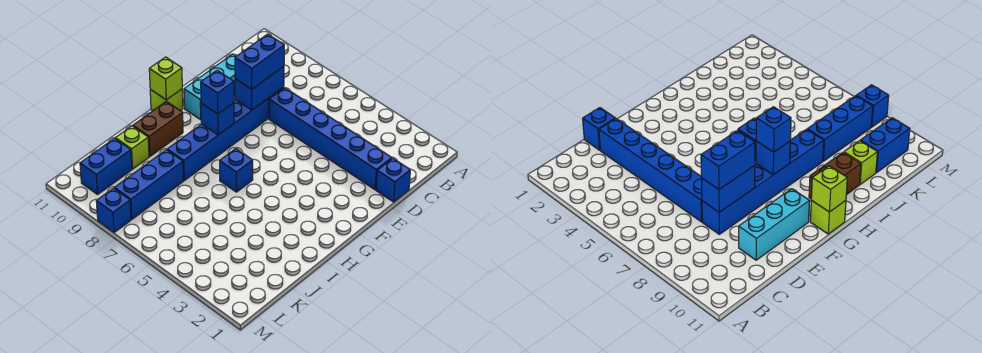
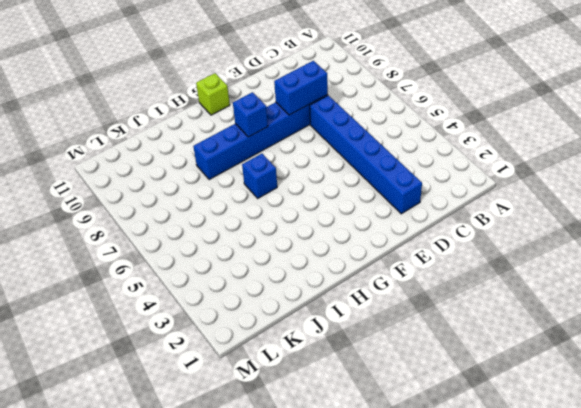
none -> blue 1x1 brick [376,158,410,202]
none -> cyan 1x3 brick [184,54,236,120]
none -> brown 1x2 brick [133,101,183,156]

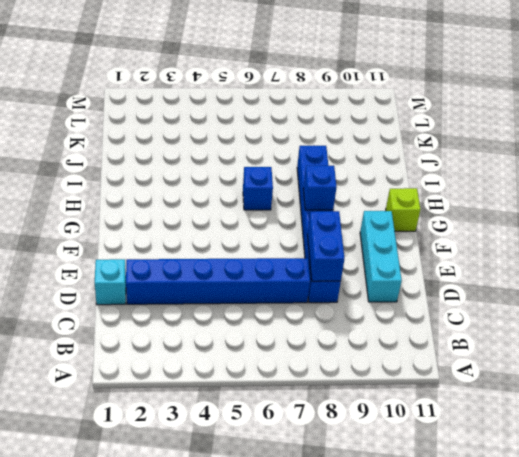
cyan 1x1 brick [95,259,126,305] -> blue 1x1 brick [376,158,410,202]
none -> brown 1x2 brick [133,101,183,156]
none -> blue 1x3 brick [114,150,184,219]
none -> lime 1x1 brick [115,126,149,169]

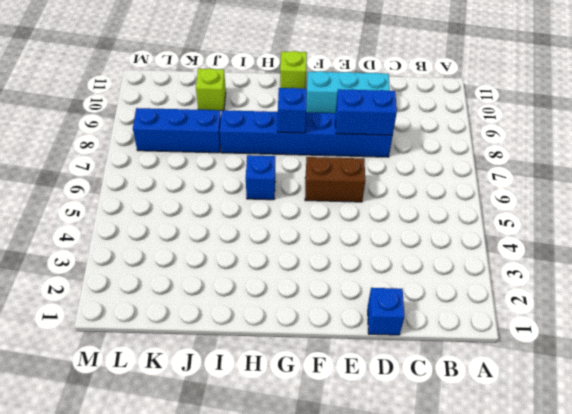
brown 1x2 brick [305,157,365,202] -> brown 1x2 brick moved to [133,101,183,156]
none -> blue 1x6 brick [269,88,392,190]
none -> blue 1x2 brick [80,138,132,194]
none -> blue 1x1 brick [96,188,131,233]

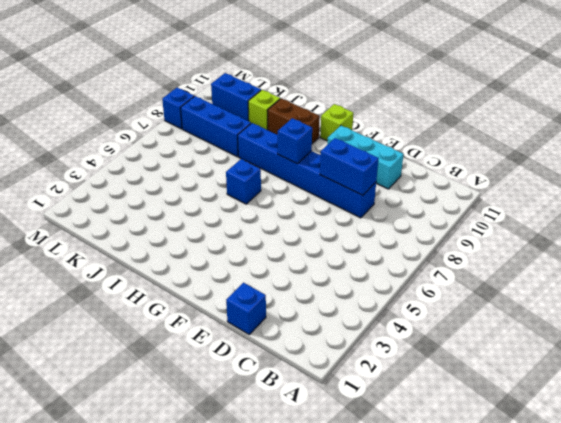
none -> blue 1x6 brick [269,88,392,190]
none -> lime 1x1 brick [149,57,182,100]
none -> blue 1x2 brick [235,34,284,89]

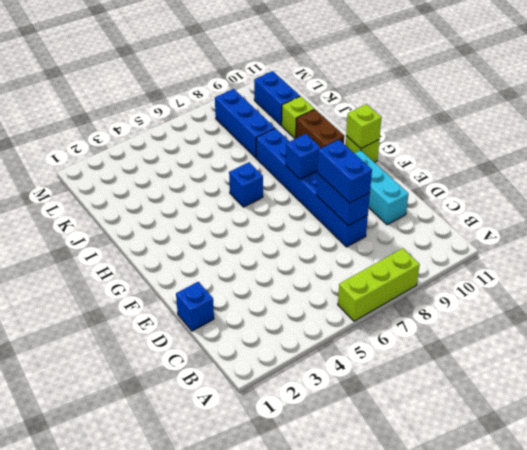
lime 1x3 brick [338,248,420,321] -> none
none -> blue 1x6 brick [269,88,392,190]
none -> blue 1x1 brick [96,188,131,233]
none -> blue 1x1 brick [201,70,234,114]

